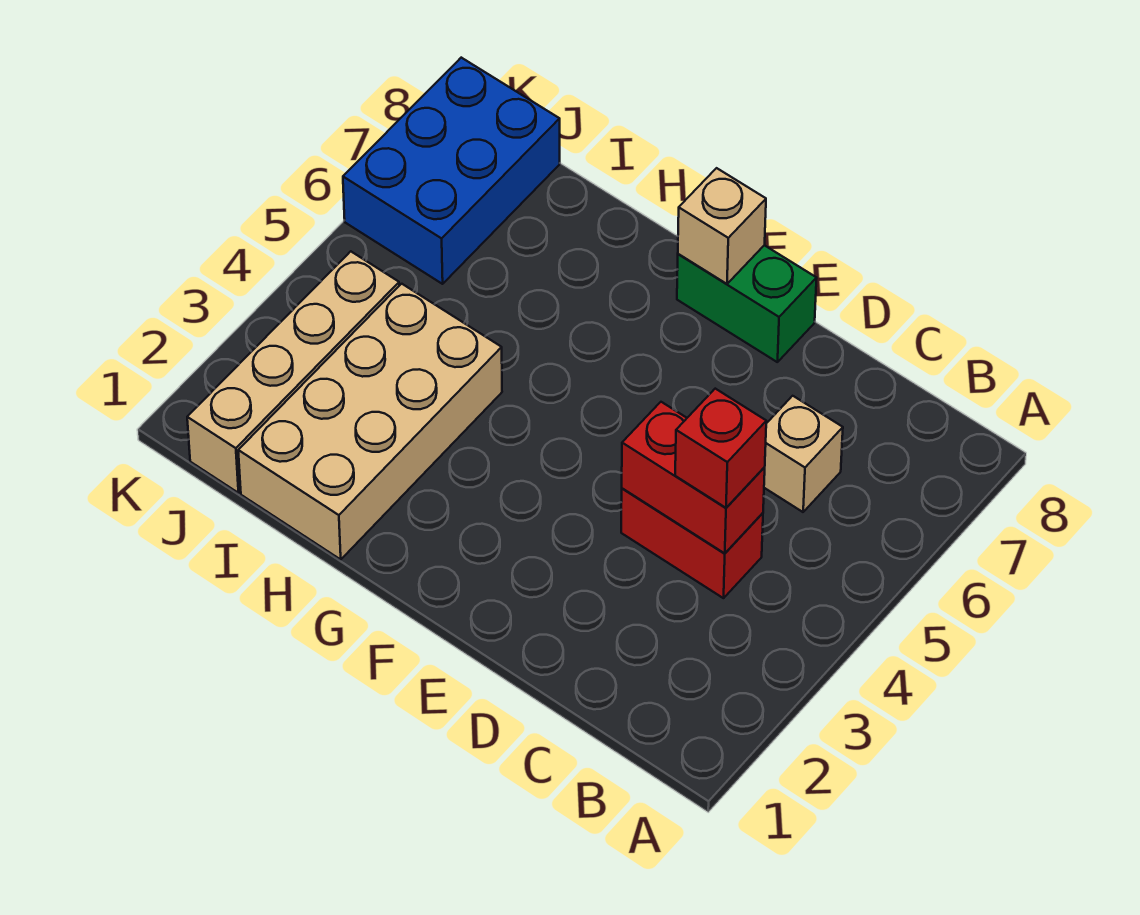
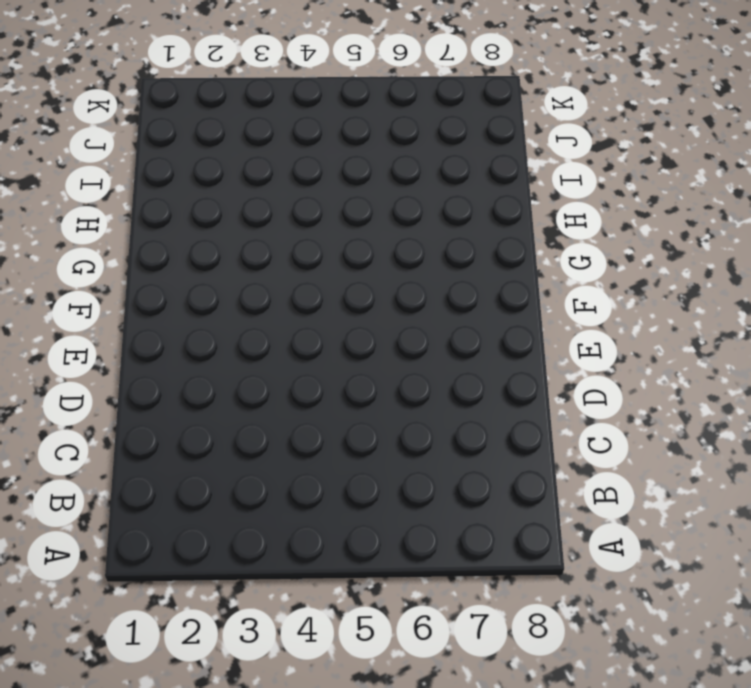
none -> red 1x2 brick [621,488,763,598]
none -> tan 1x1 brick [764,396,843,512]

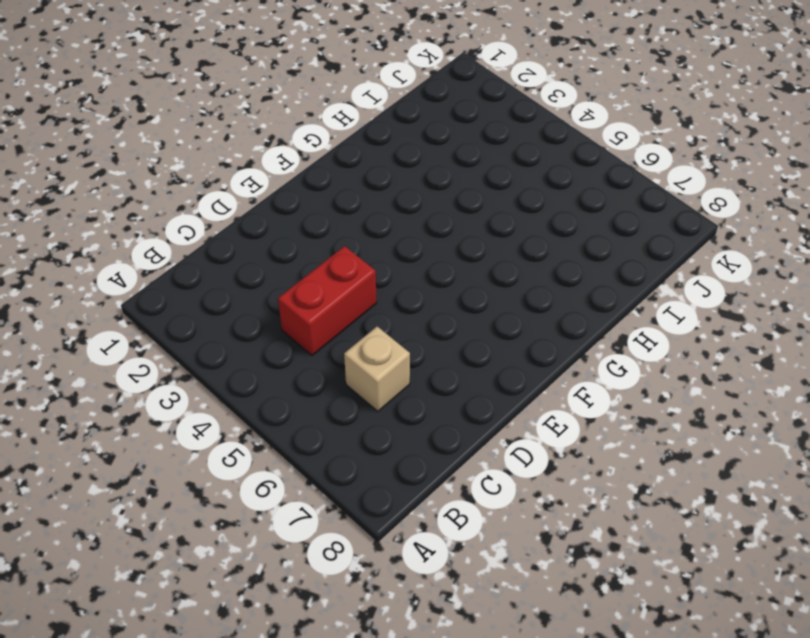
none -> green 1x2 brick [677,245,817,362]
none -> tan 2x4 brick [238,284,502,559]

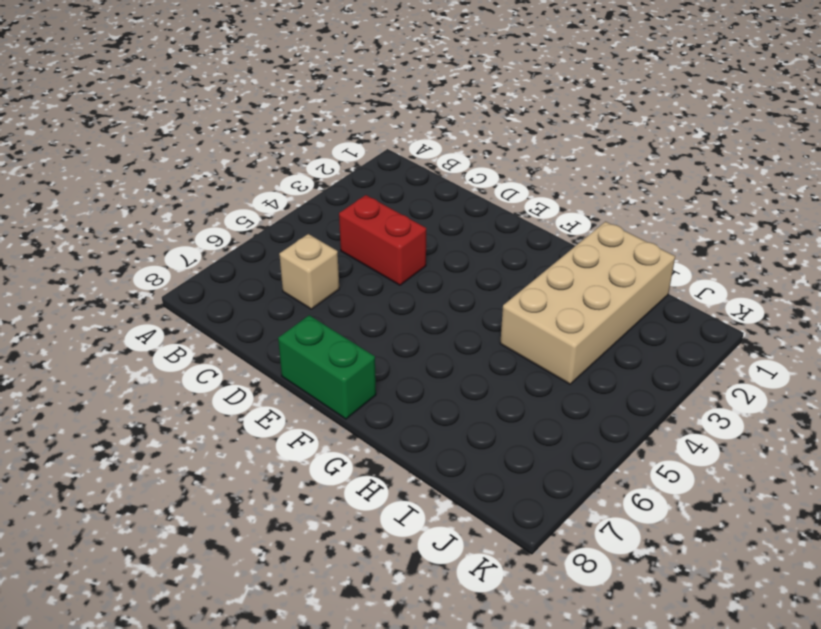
none -> tan 1x4 brick [187,251,399,493]
none -> blue 2x3 brick [343,58,560,284]

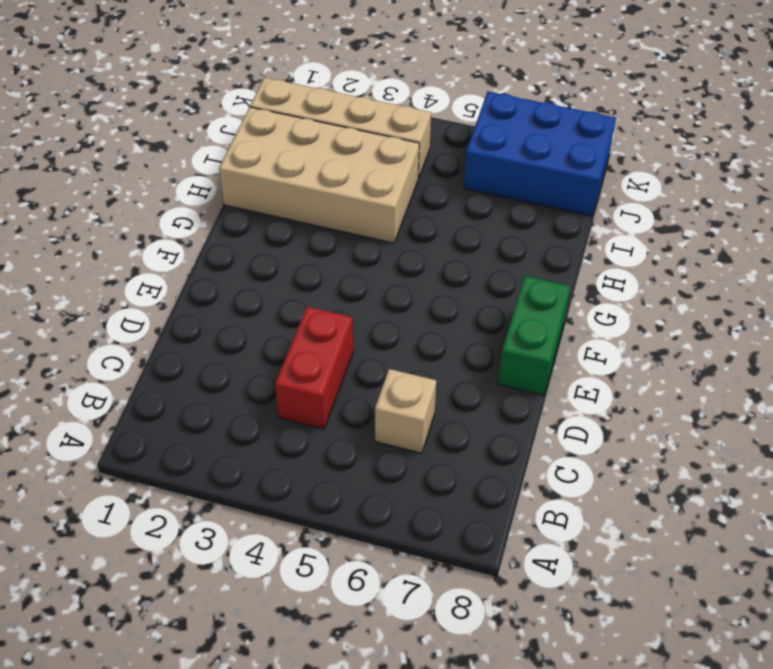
none -> red 1x2 brick [622,402,765,553]
none -> tan 1x1 brick [678,168,766,284]

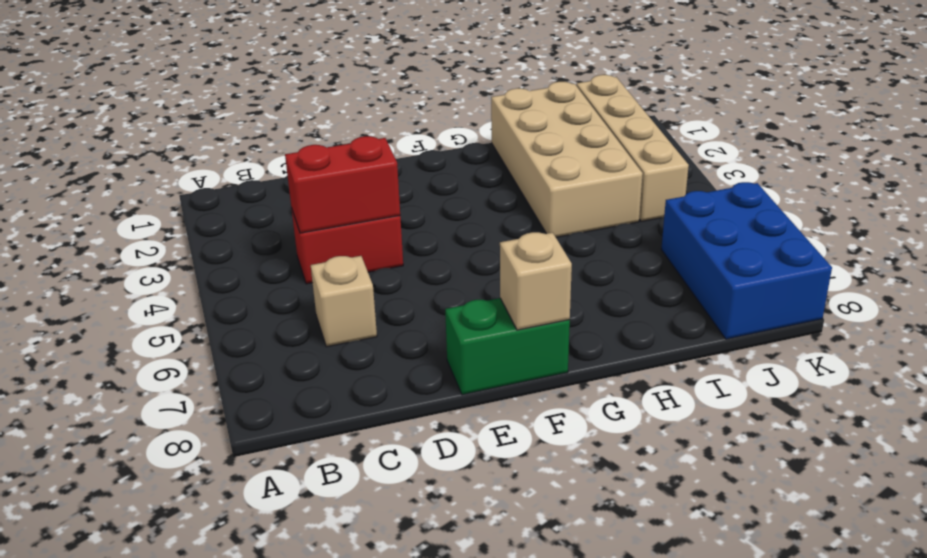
none -> red 1x1 brick [675,389,766,508]

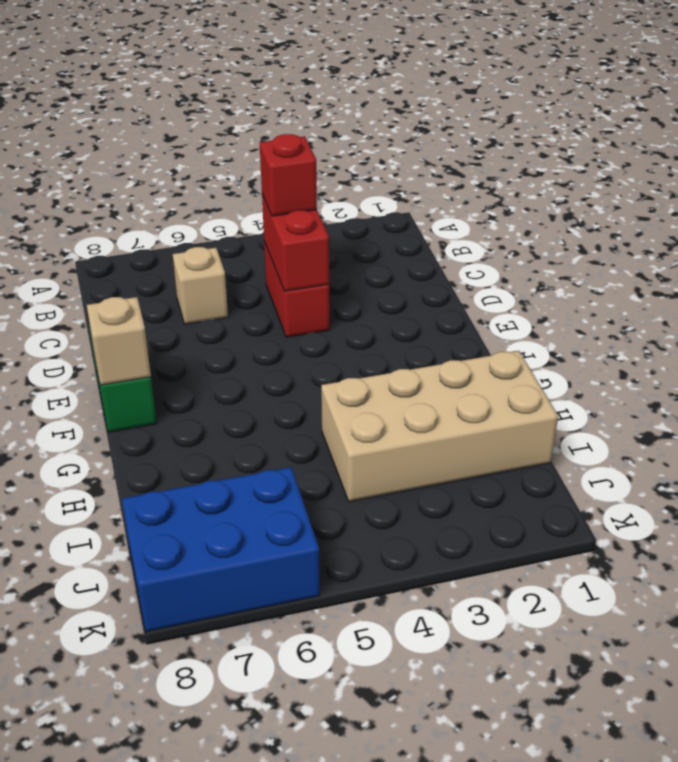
none -> tan 1x4 brick [187,251,399,493]

